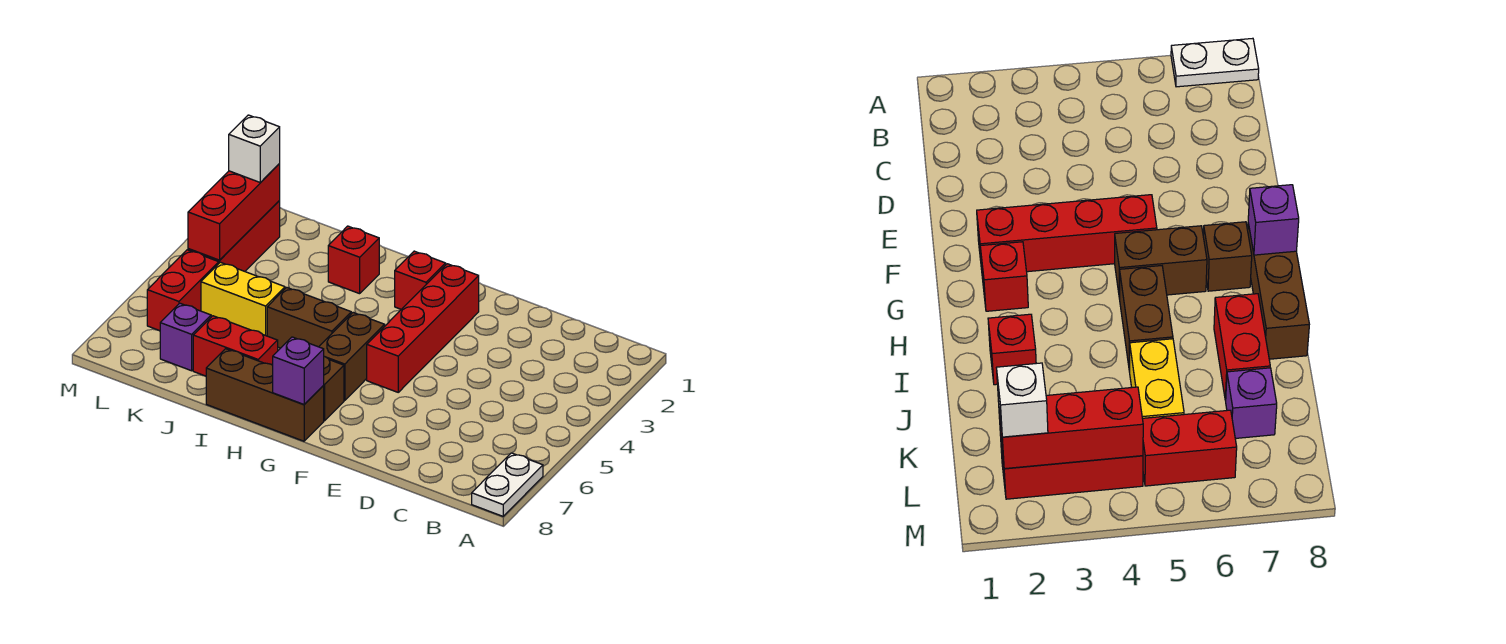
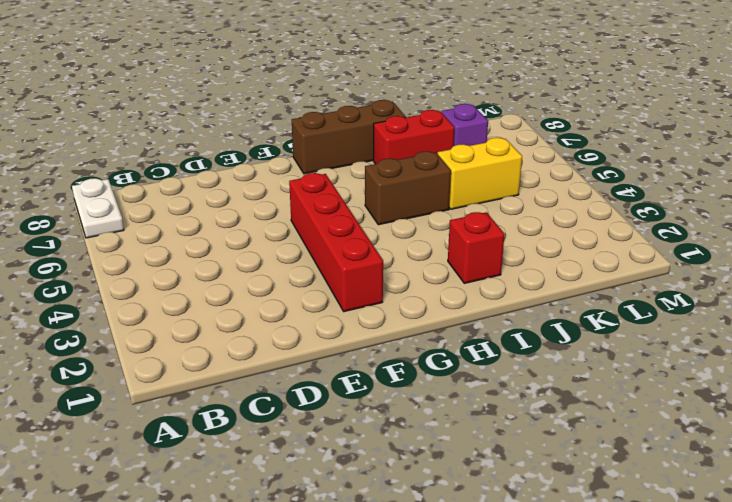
none -> red 1x1 brick [395,251,446,309]
none -> brown 1x2 brick [319,313,385,400]
none -> brown 1x1 brick [323,356,344,421]

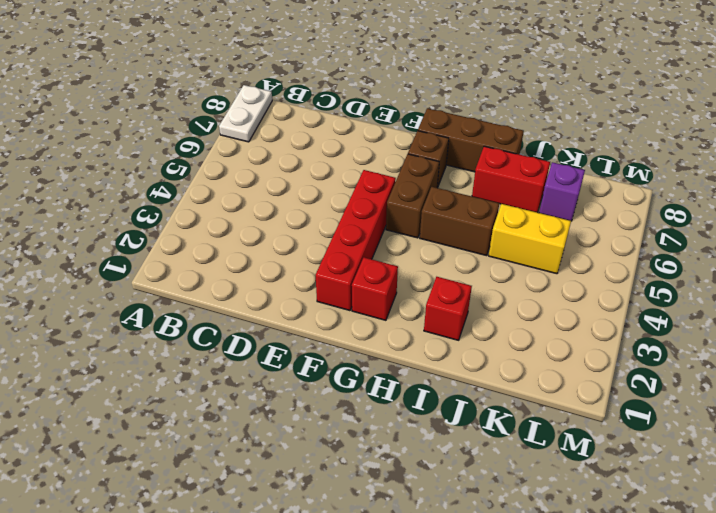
none -> red 1x3 brick [188,201,280,271]
none -> red 1x2 brick [147,250,219,331]
none -> purple 1x1 brick [273,337,324,405]

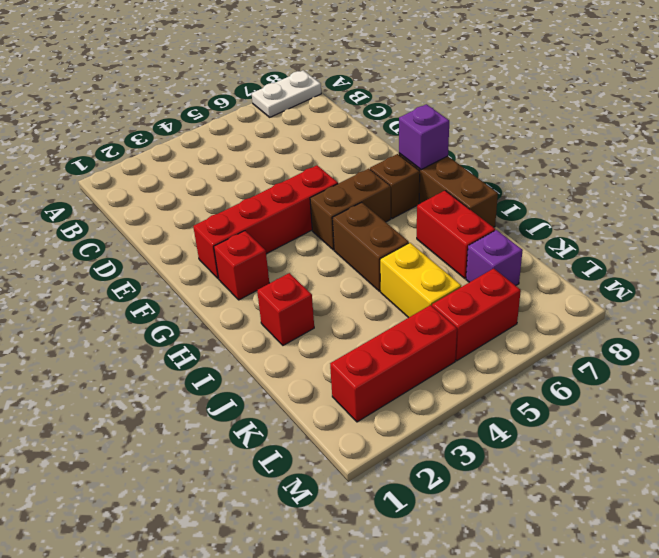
none -> red 1x3 brick [188,164,280,260]
none -> white 1x1 brick [229,115,280,183]

